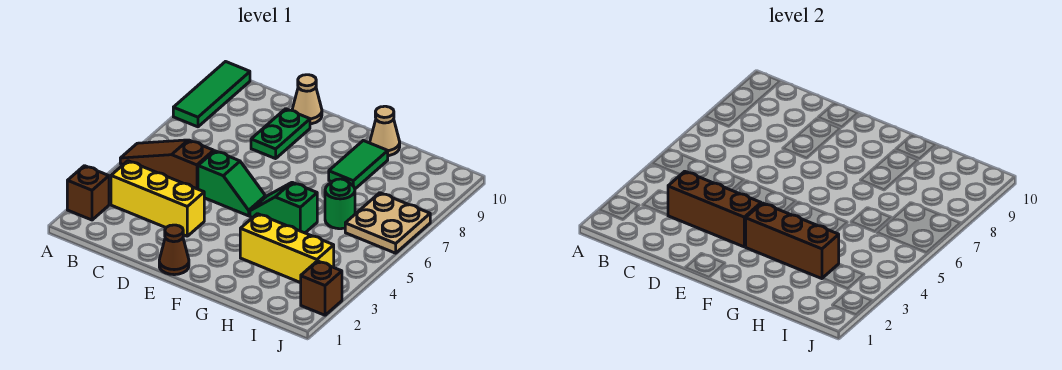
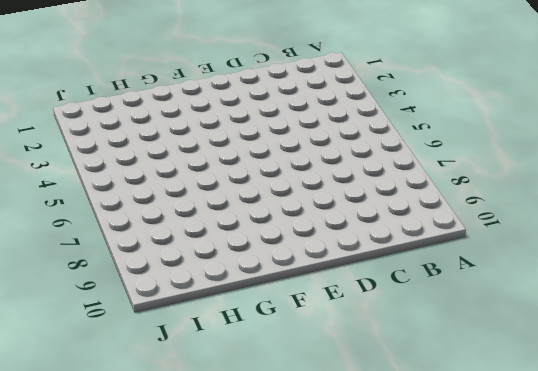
none -> brown 1x1 brick [67,166,109,220]
none -> brown 1x3 slope [120,140,214,189]
none -> green 1x3 tile [173,62,250,127]

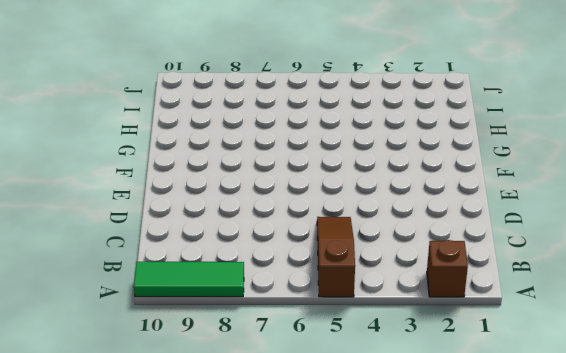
brown 1x3 slope [317,217,355,297] -> brown 1x3 slope turned to [120,140,214,189]
none -> yellow 1x3 brick [111,161,204,236]
none -> green 1x2 slope [198,151,265,216]
none -> green 1x2 plate [251,109,310,159]

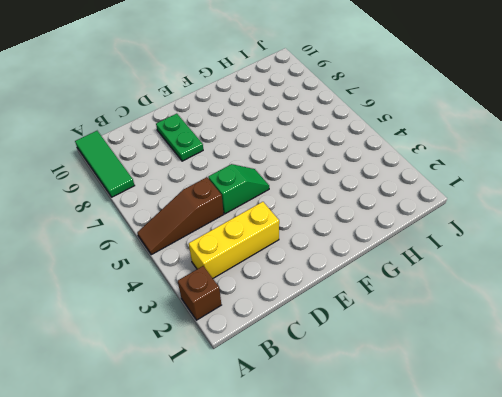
none -> tan 1x1 cone [292,75,322,124]
none -> brown 1x1 cone [159,225,189,275]
none -> green 1x2 slope [250,182,317,233]

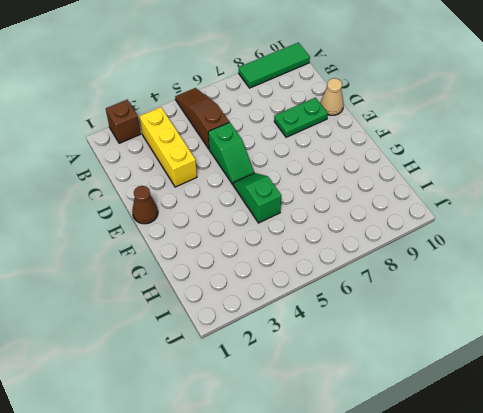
none -> yellow 1x3 brick [240,214,334,283]
none -> green 1x2 tile [329,141,388,189]
none -> tan 1x1 cone [370,106,400,156]

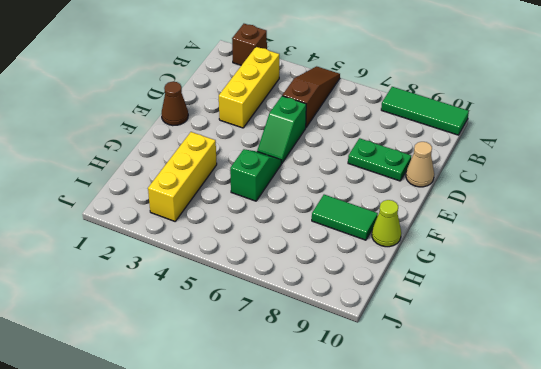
lime 1x1 cone [372,200,401,247] -> tan 1x1 cone [370,106,400,156]
none -> green 1x1 round brick [325,179,355,229]
none -> tan 2x2 plate [345,193,430,253]
none -> brown 1x1 brick [301,261,342,315]

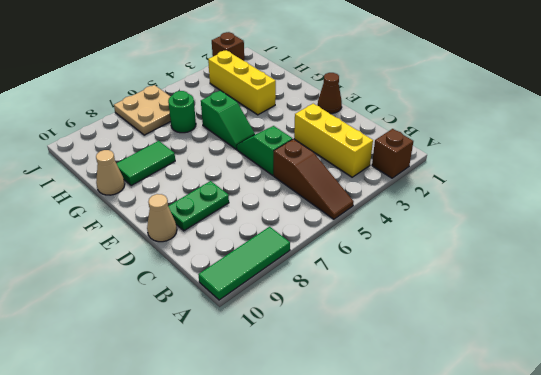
none -> brown 1x3 brick [668,171,761,247]
none -> brown 1x3 brick [746,203,839,279]

